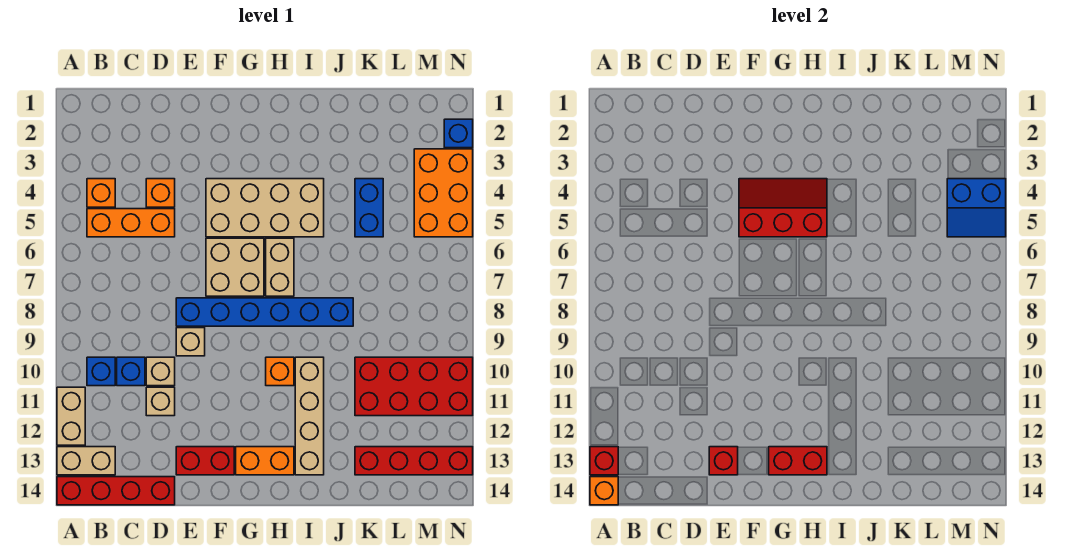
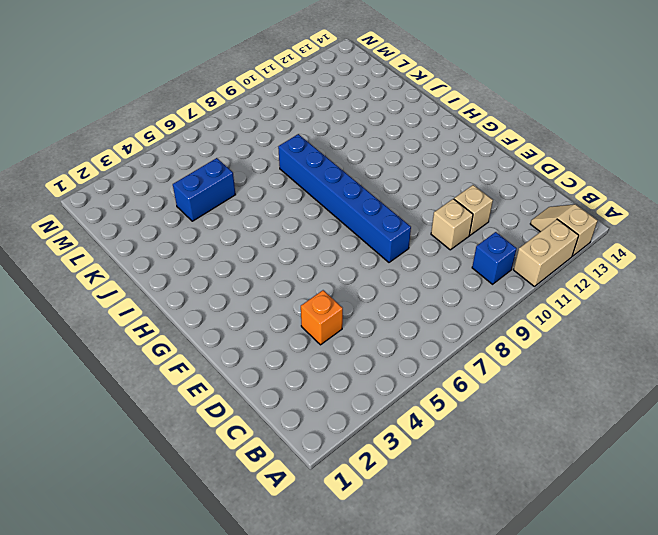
tan 1x2 slope [530,204,598,256] -> tan 1x2 brick [57,447,115,475]
none -> red 1x4 brick [57,477,175,505]
none -> orange 1x1 brick [87,179,115,207]
none -> orange 1x3 brick [87,209,175,237]
none -> blue 1x1 brick [117,357,145,386]

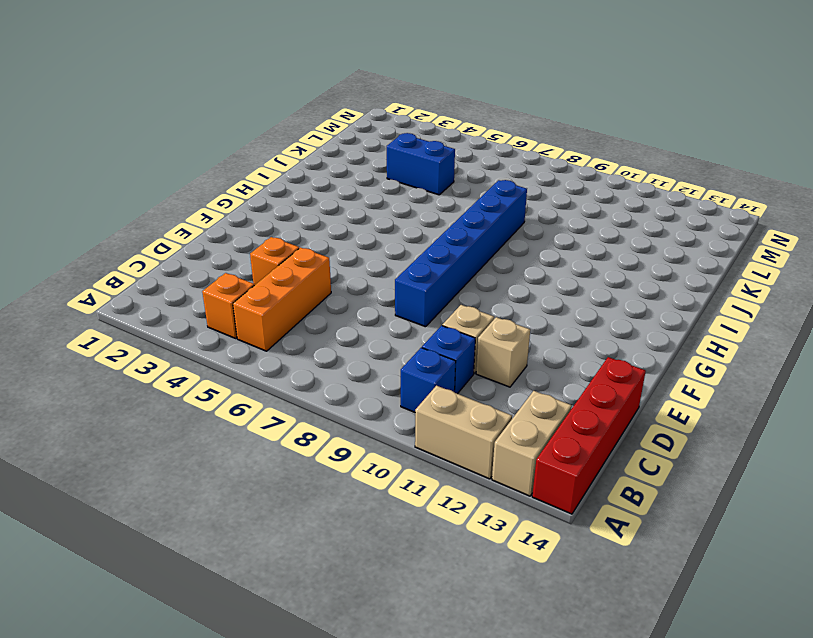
none -> tan 1x1 brick [176,328,205,356]
none -> red 1x2 brick [176,447,234,475]
none -> tan 2x4 brick [206,179,324,237]
none -> tan 2x2 brick [206,238,264,296]

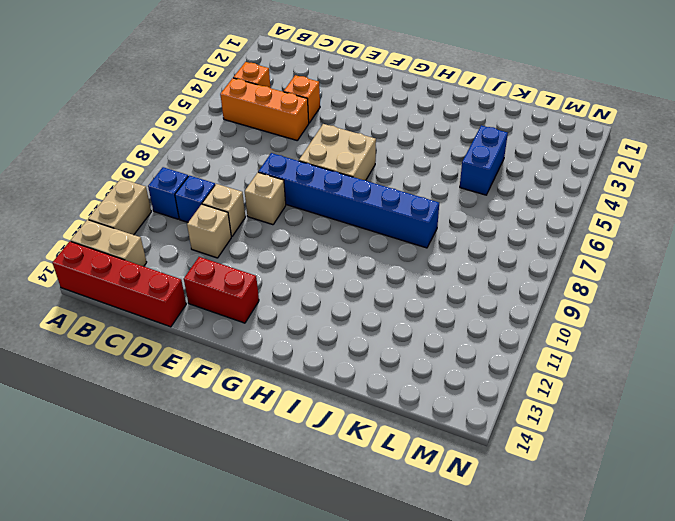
none -> tan 2x4 brick [206,179,324,237]
none -> orange 1x2 brick [236,447,294,475]
none -> tan 1x2 brick [266,238,294,296]
none -> orange 1x1 brick [266,357,294,386]

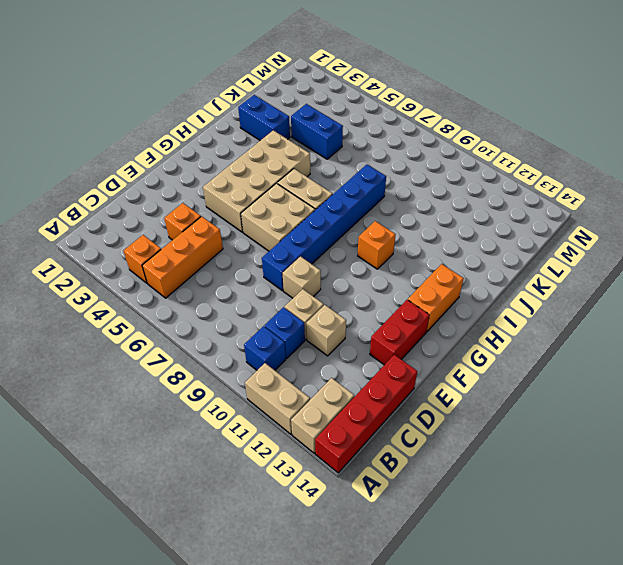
blue 1x2 brick [238,95,290,140] -> none
none -> tan 1x4 brick [295,357,324,475]
none -> red 2x4 brick [355,357,473,416]
none -> red 1x4 brick [355,447,473,475]
none -> orange 2x3 brick [414,149,473,237]

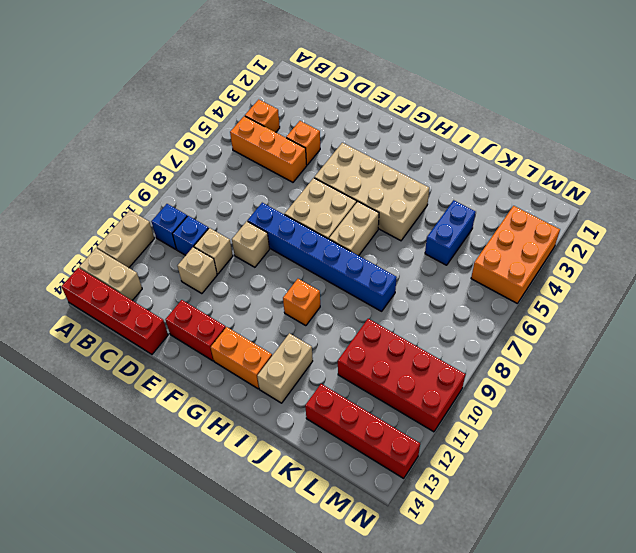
tan 1x2 brick [257,333,313,403] -> tan 1x4 brick [295,357,324,475]
none -> blue 1x1 brick [444,119,473,148]
none -> red 1x1 brick [590,447,618,475]
none -> orange 1x1 brick [590,477,618,505]
none -> red 1x1 brick [709,447,738,475]

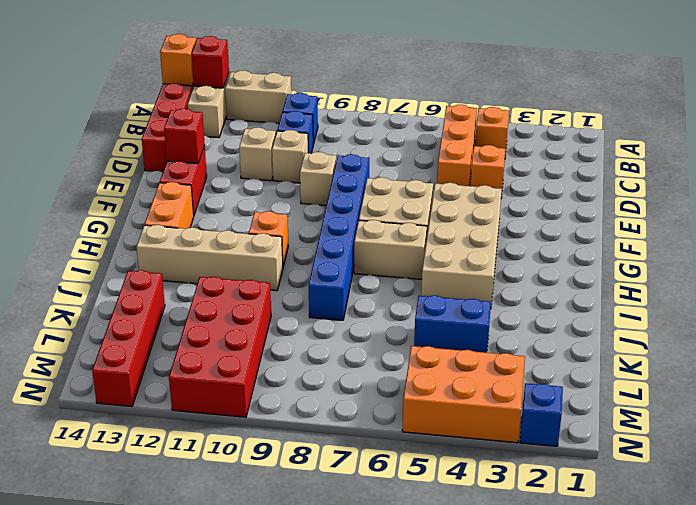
none -> red 2x3 slope [739,179,827,237]
none -> red 1x2 brick [769,447,827,475]
none -> blue 2x2 slope [947,179,1006,237]

